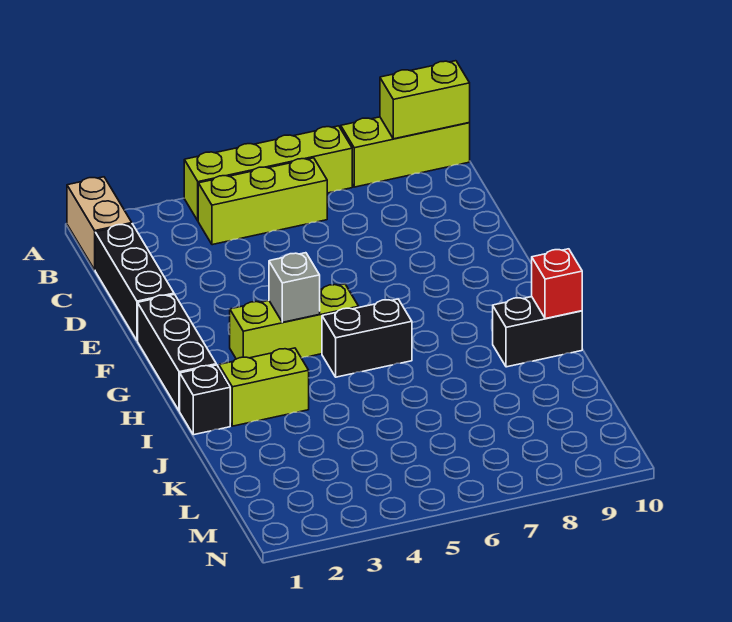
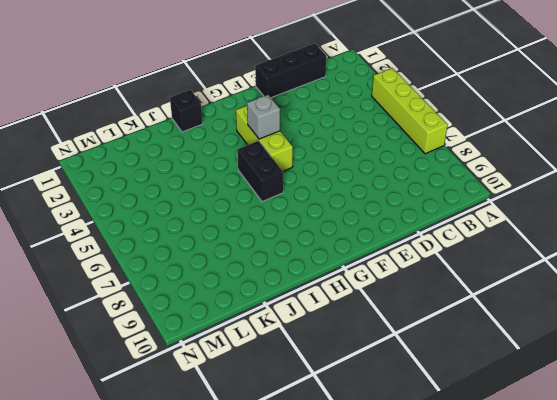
none -> tan 1x2 brick [67,177,132,270]
none -> lime 1x3 brick [341,117,470,187]
none -> lime 1x3 brick [198,158,327,245]

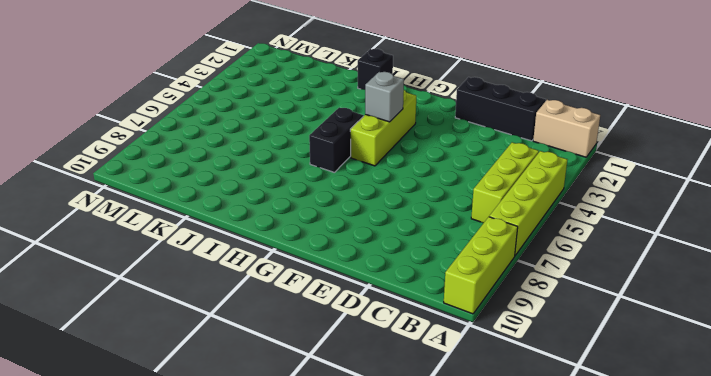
none -> black 1x3 brick [138,294,216,411]
none -> lime 1x2 brick [219,348,309,426]
none -> black 1x2 brick [493,297,582,367]

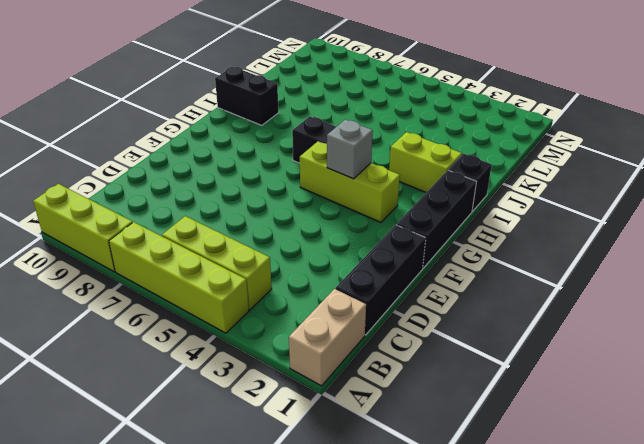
none -> lime 1x2 brick [380,61,470,139]
none -> red 1x1 brick [532,249,582,319]

